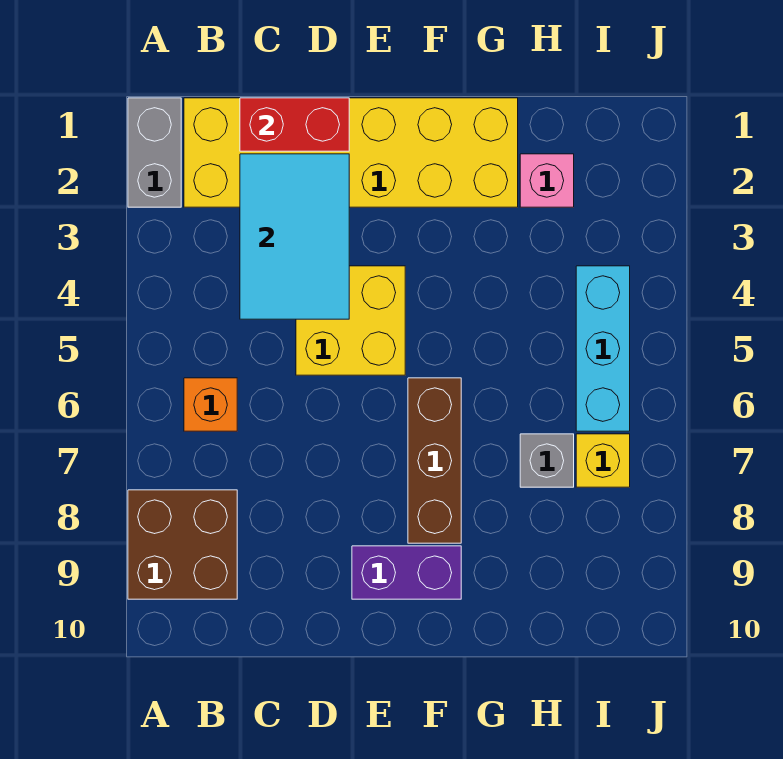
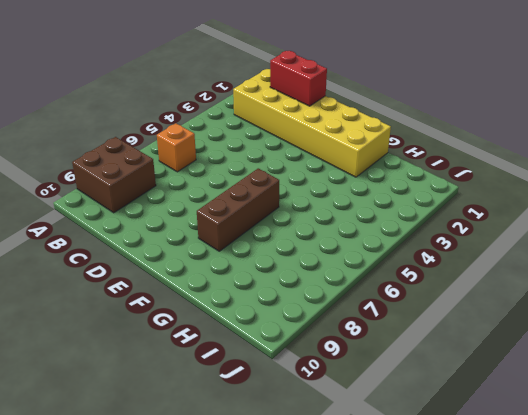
none -> grey 1x2 brick [128,98,181,207]
none -> yellow 2x2 brick [296,266,405,375]
none -> purple 1x2 brick [352,546,461,599]

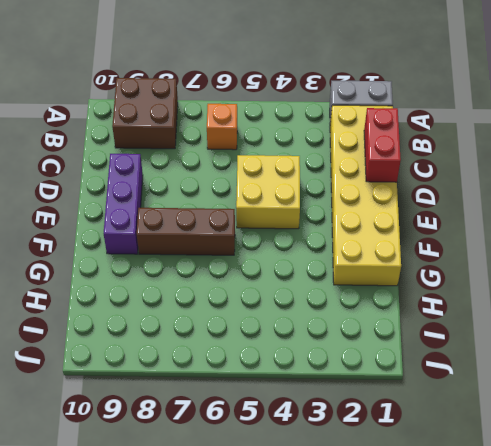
purple 1x3 brick [104,154,143,254] -> purple 1x2 brick [352,546,461,599]
none -> pink 1x1 brick [520,154,574,207]
none -> grey 1x1 brick [520,434,574,487]
none -> cyan 1x3 brick [576,266,630,431]

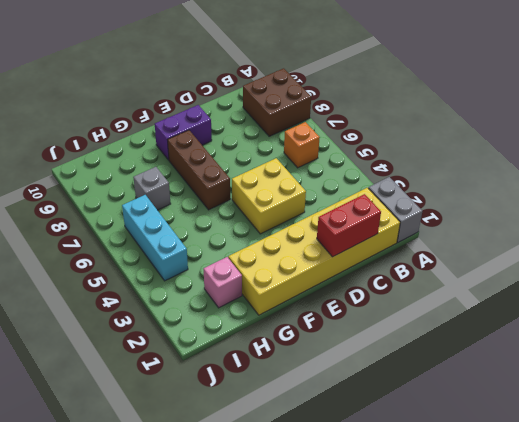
none -> yellow 1x1 brick [576,434,630,487]
none -> cyan 2x3 tile [240,154,349,319]

